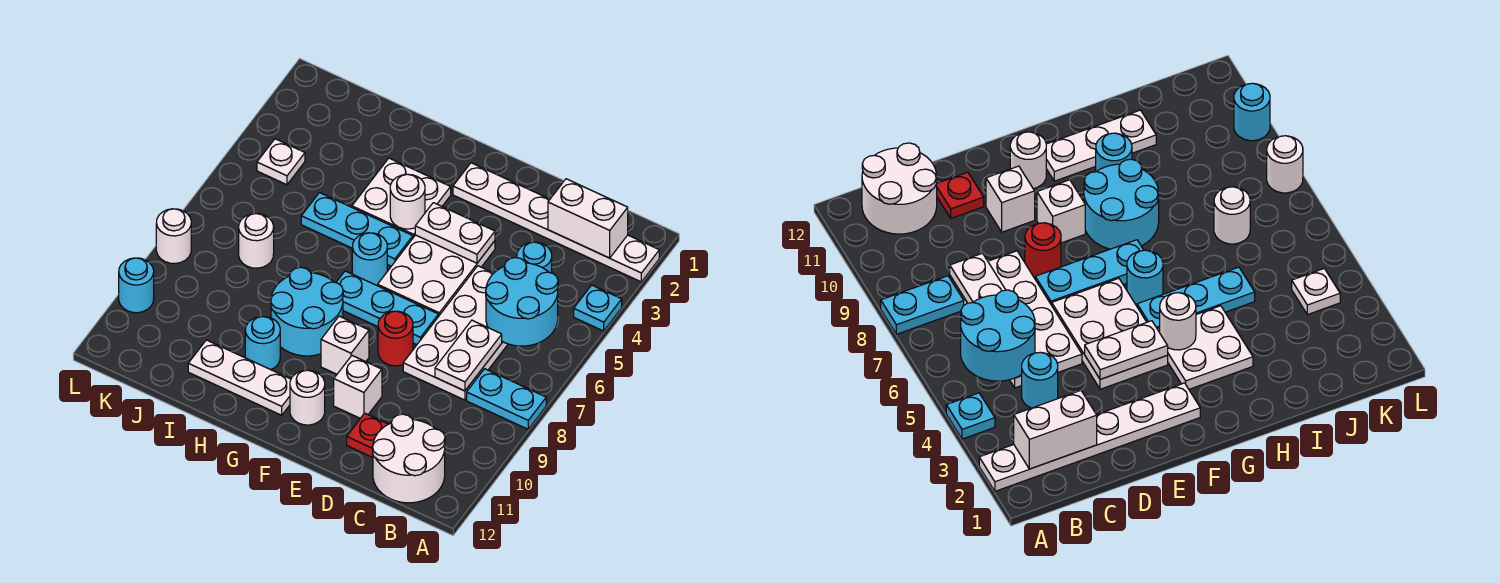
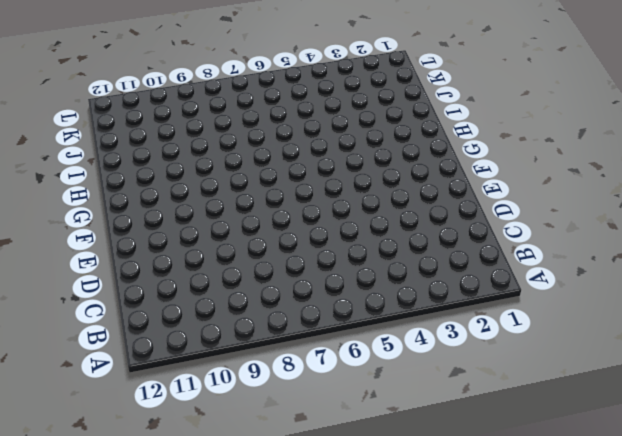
none -> white 1x6 plate [453,163,659,282]
none -> cyan 1x1 plate [574,285,622,331]
none -> cyan 1x2 plate [467,369,546,429]

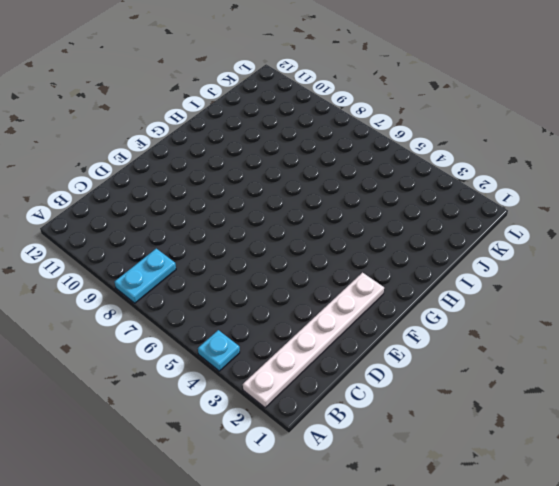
none -> white 2x2 round brick [372,414,445,503]
none -> cyan 1x1 round brick [517,242,552,273]
none -> white 2x4 plate [403,266,508,400]

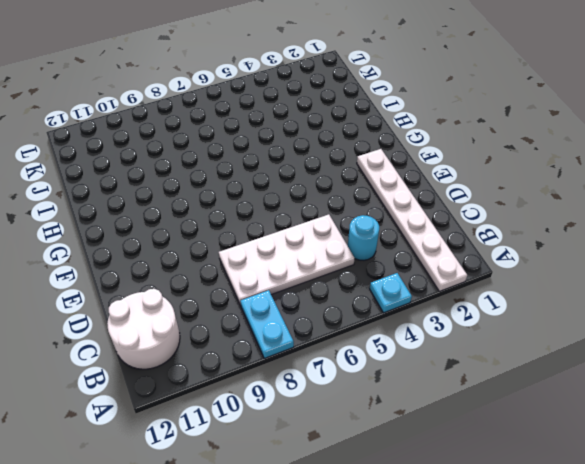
none -> red 1x1 plate [347,413,388,457]
none -> white 2x3 plate [378,235,495,317]
none -> cyan 1x3 plate [336,271,438,345]

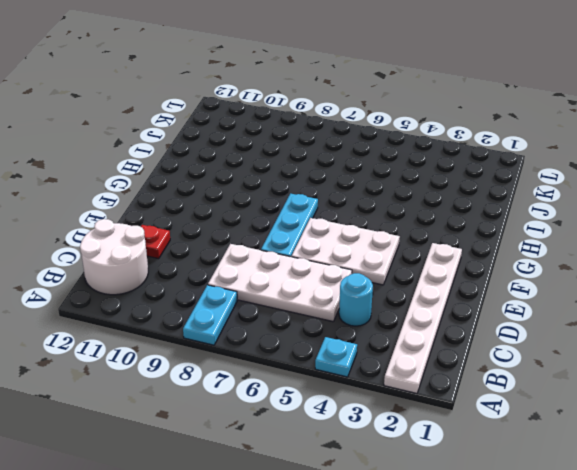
none -> red 1x1 round brick [378,311,413,366]
none -> white 1x1 brick [334,356,382,418]
none -> white 1x1 brick [321,316,369,374]

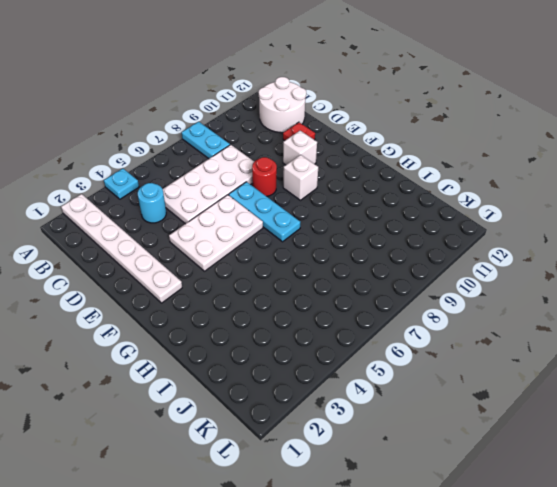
none -> white 1x1 round brick [290,370,325,425]
none -> white 2x2 plate [352,158,451,237]
none -> cyan 1x3 plate [301,193,413,266]

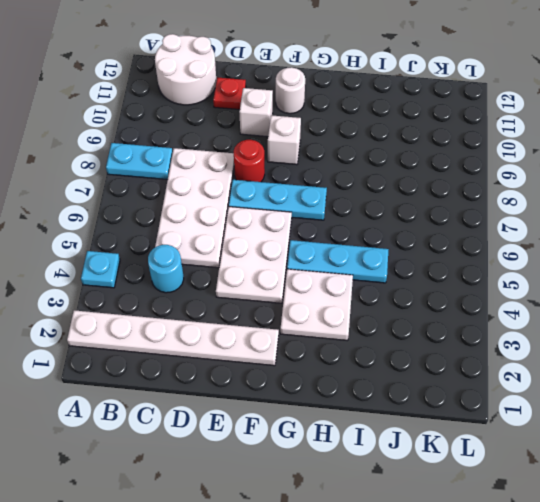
none -> cyan 1x1 round brick [352,233,387,286]
none -> cyan 2x2 round brick [271,267,343,356]
none -> white 1x3 plate [188,340,291,415]

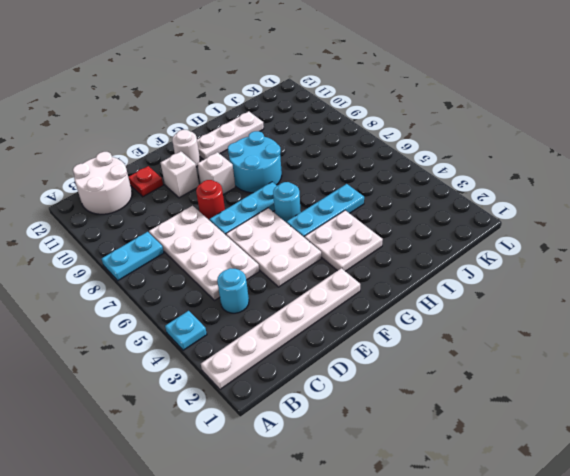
none -> cyan 1x1 round brick [245,316,280,370]
none -> white 1x1 round brick [239,213,274,268]
none -> white 1x1 plate [257,139,305,185]

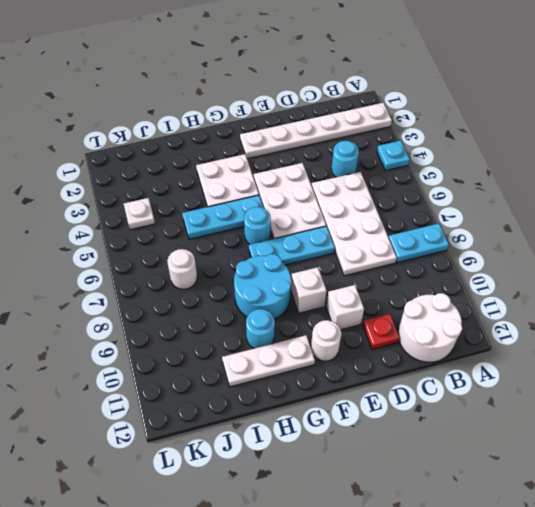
none -> red 1x1 round brick [378,311,413,366]
none -> white 1x1 round brick [156,209,191,264]
none -> cyan 1x1 round brick [119,258,154,313]

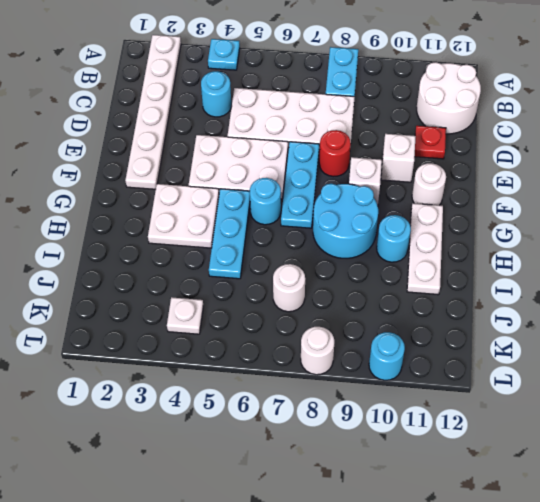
none -> white 1x2 brick [548,179,628,258]
none -> cyan 2x2 round brick [486,258,558,346]
none -> white 1x2 plate [435,320,502,391]

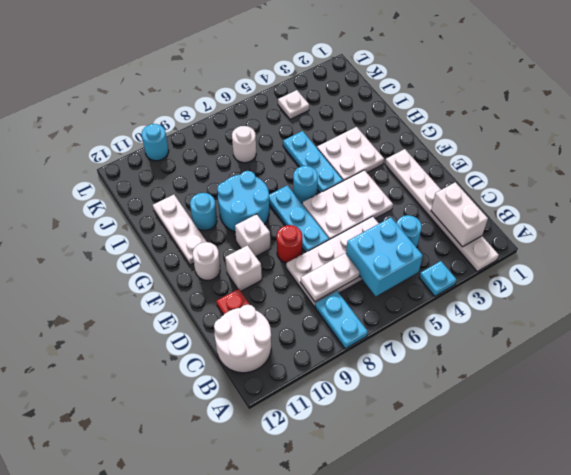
cyan 2x2 brick [346,217,423,296] -> cyan 2x2 round brick [486,258,558,346]
none -> white 1x1 round brick [156,209,191,264]
none -> white 1x2 plate [415,203,495,263]
none -> white 1x1 round brick [390,174,425,229]

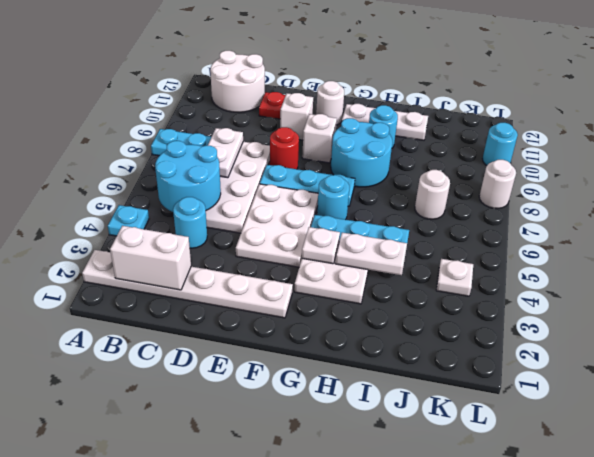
white 1x1 plate [302,227,340,264] -> white 1x1 round brick [390,174,425,229]
white 1x2 plate [335,233,407,275] -> white 1x2 plate moved to [415,203,495,263]

